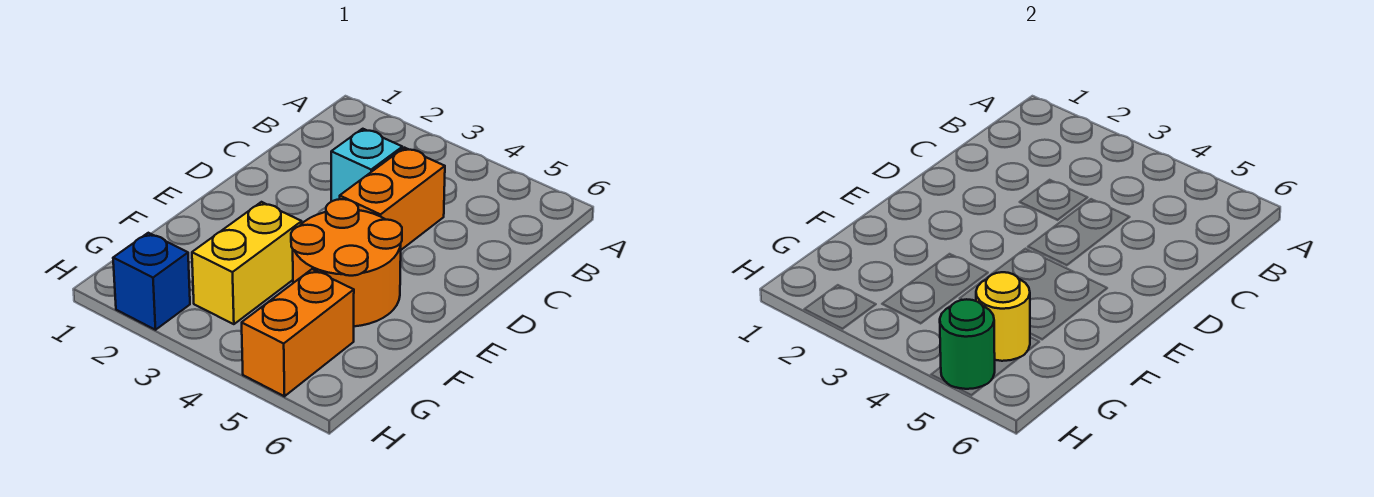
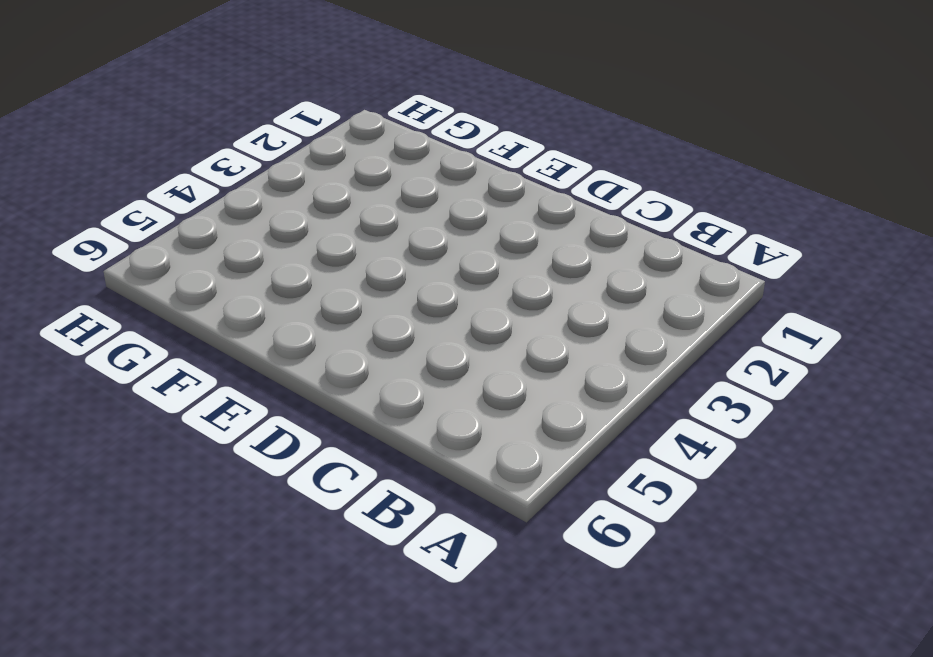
none -> cyan 1x1 brick [331,129,402,201]
none -> orange 1x2 brick [340,148,445,250]

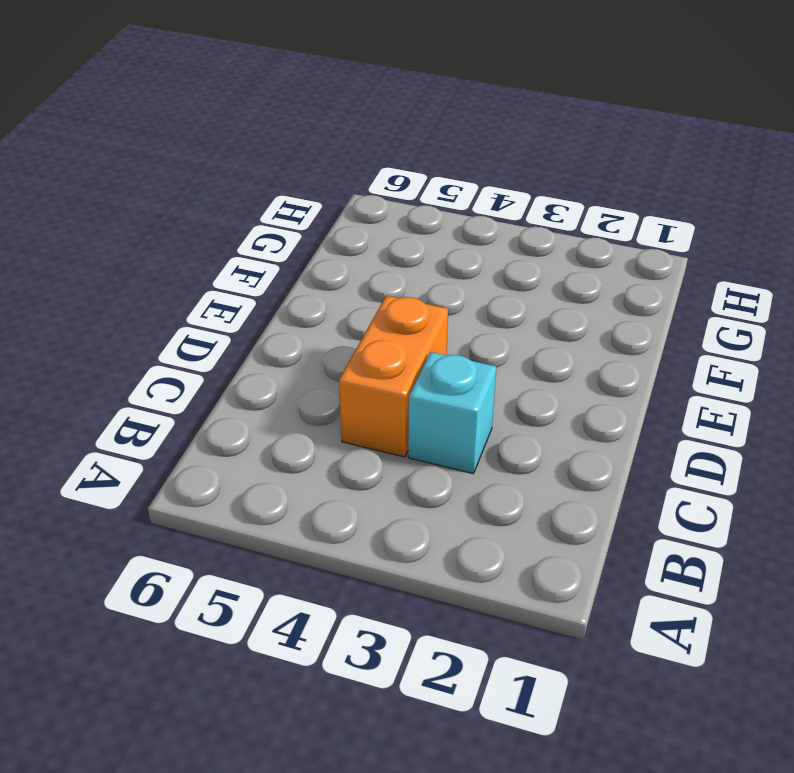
none -> orange 2x2 round brick [291,199,402,326]
none -> yellow 1x2 brick [192,202,302,324]

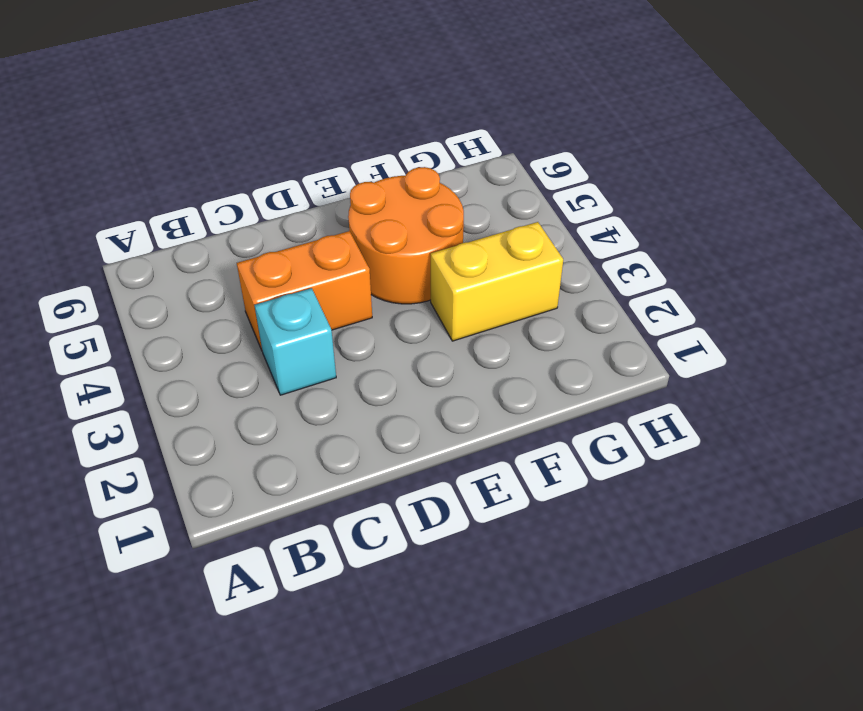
none -> orange 1x2 brick [242,269,354,396]
none -> blue 1x1 brick [113,233,190,330]

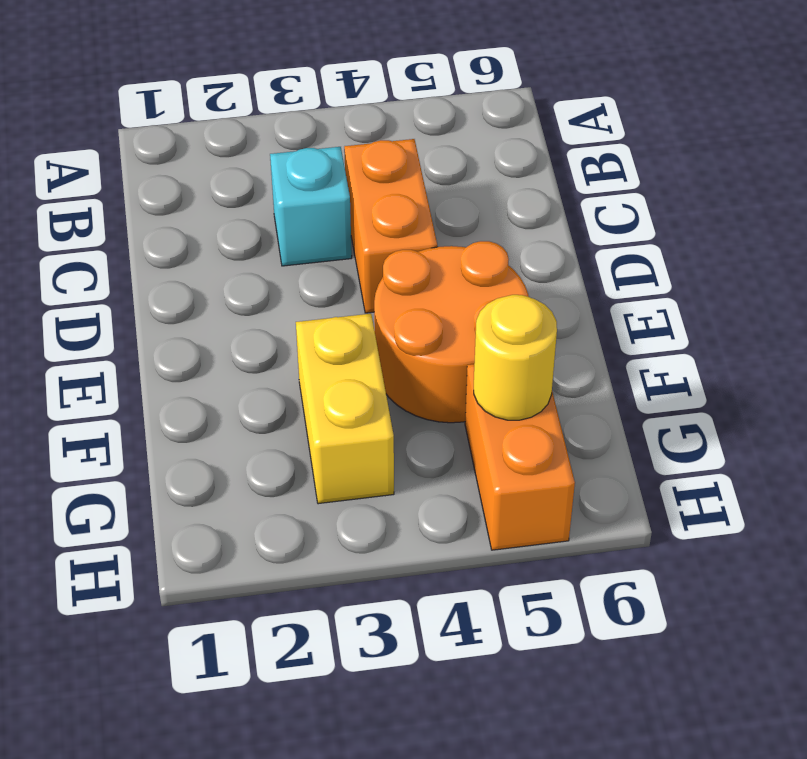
none -> blue 1x1 brick [113,233,190,330]
none -> green 1x1 round brick [940,299,995,389]

